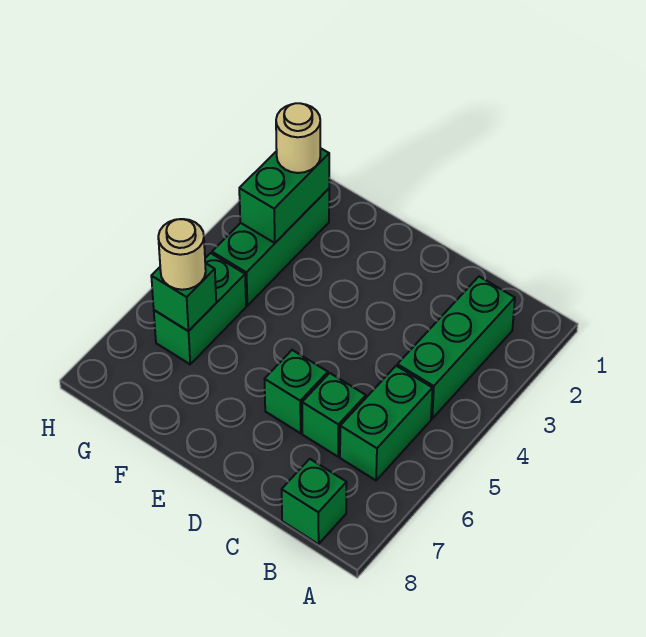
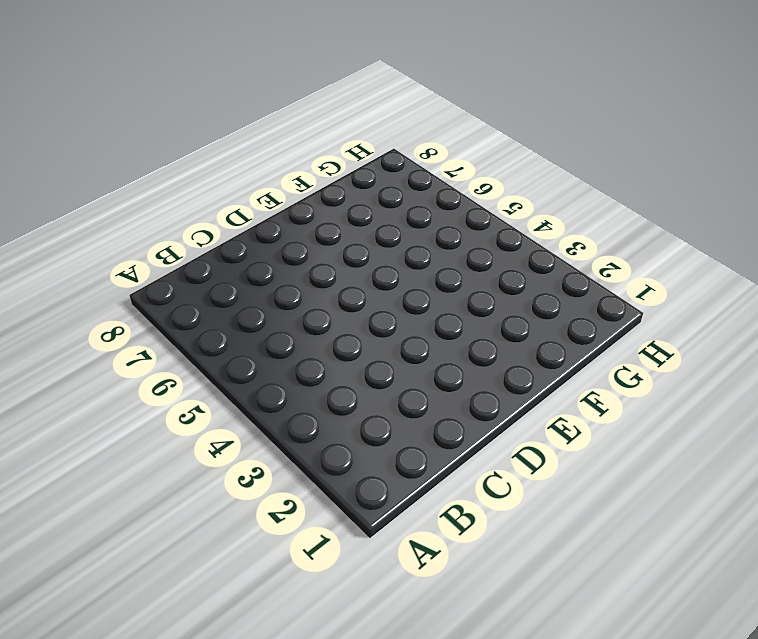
none -> green 1x3 brick [397,277,515,419]
none -> green 1x2 brick [340,366,432,480]

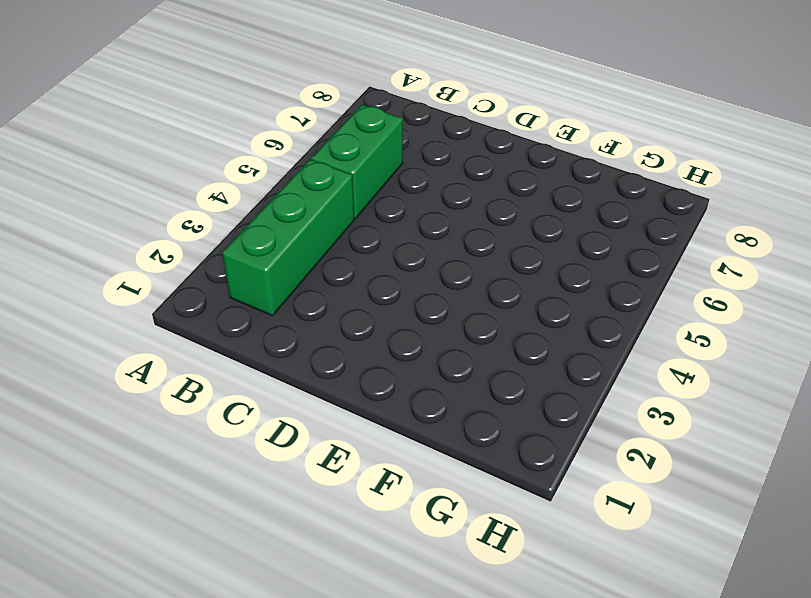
none -> green 1x1 brick [282,459,347,544]
none -> green 1x1 brick [302,373,366,457]

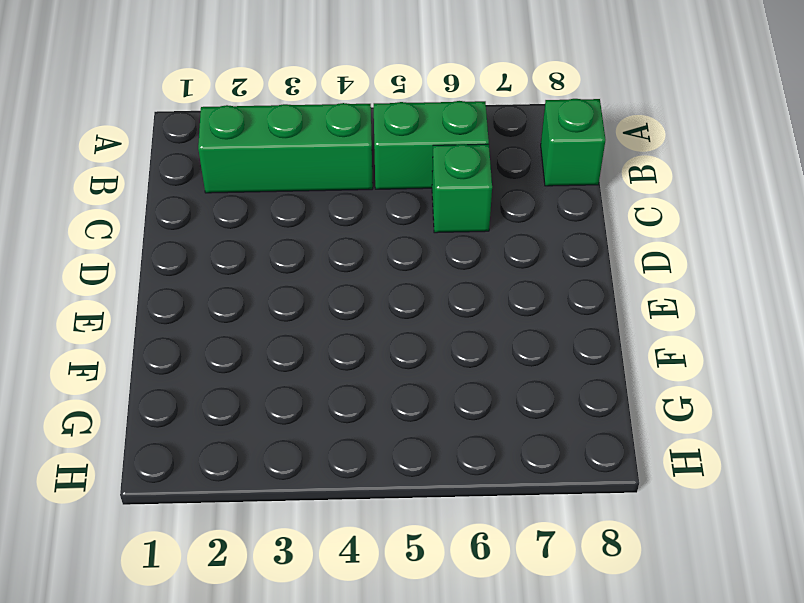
none -> green 1x1 brick [265,350,328,433]
none -> green 1x3 brick [212,189,329,306]

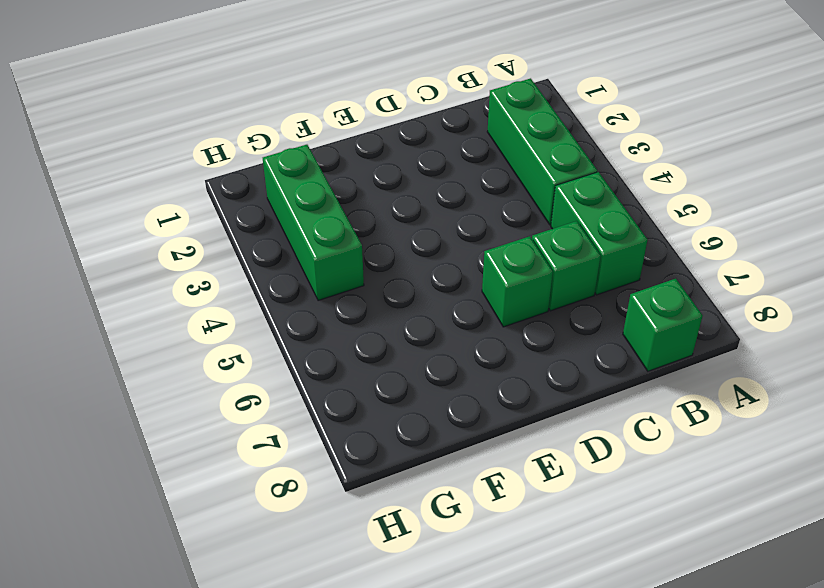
none -> green 1x2 brick [154,253,246,364]
none -> green 1x2 brick [239,148,329,243]

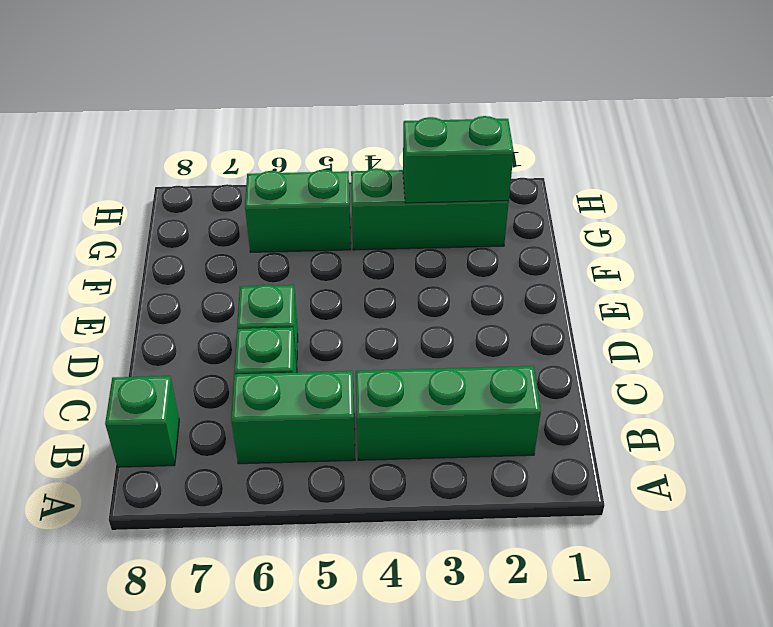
none -> green 1x1 brick [151,263,216,331]
none -> tan 1x1 round brick [276,103,320,173]

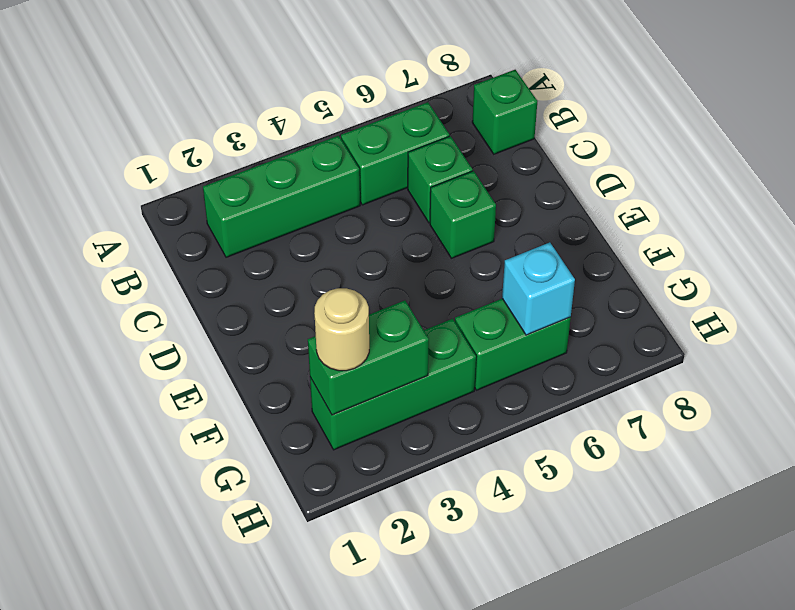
cyan 1x1 brick [502,242,575,335] -> green 1x1 brick [151,263,216,331]
none -> tan 1x1 round brick [158,219,206,290]

